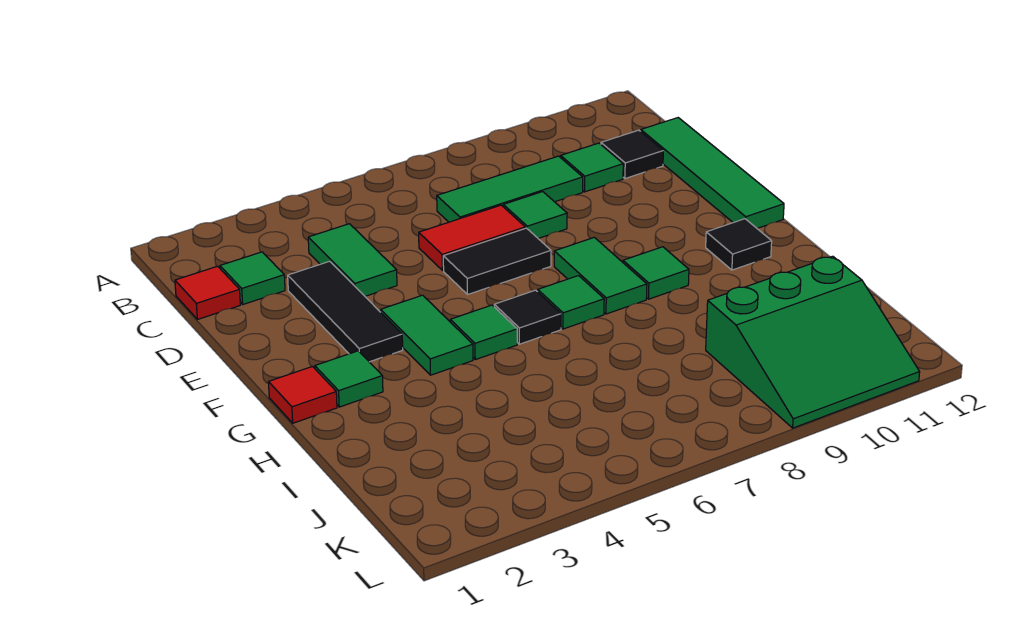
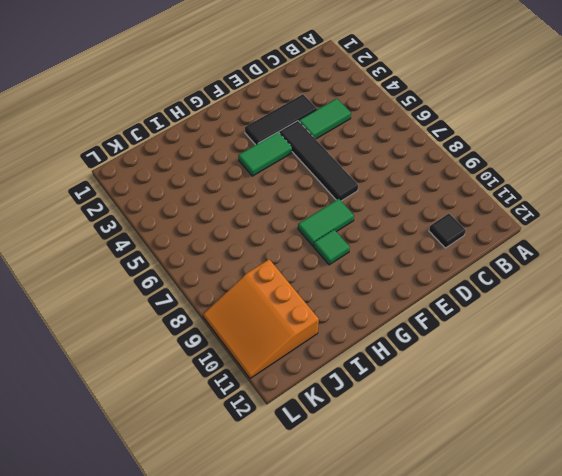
black 1x4 tile [279,121,358,201] -> black 1x2 tile [443,228,551,294]
orange 3x3 slope [203,259,319,378] -> green 3x3 slope [706,256,920,428]
none -> red 1x1 tile [175,266,240,319]
none -> green 1x1 tile [220,252,285,304]
none -> green 1x3 tile [437,156,583,222]

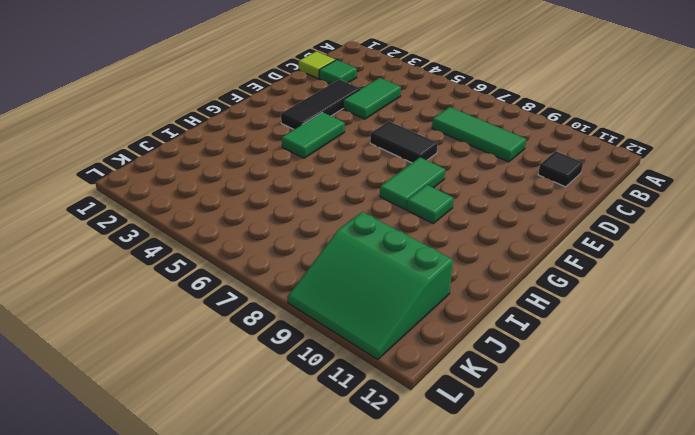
lime 1x1 tile [299,51,335,78] -> red 1x1 tile [175,266,240,319]
none -> green 1x1 tile [561,143,623,192]
none -> green 1x4 tile [641,118,784,228]
none -> red 1x2 tile [419,205,525,270]

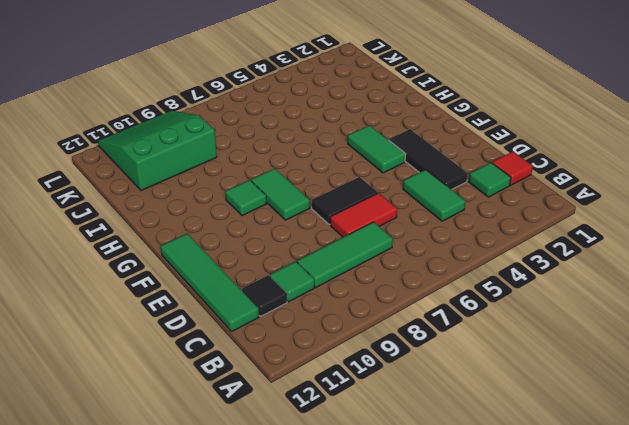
none -> green 1x1 tile [503,192,567,238]
none -> red 1x1 tile [268,367,337,423]
none -> green 1x1 tile [315,351,383,407]

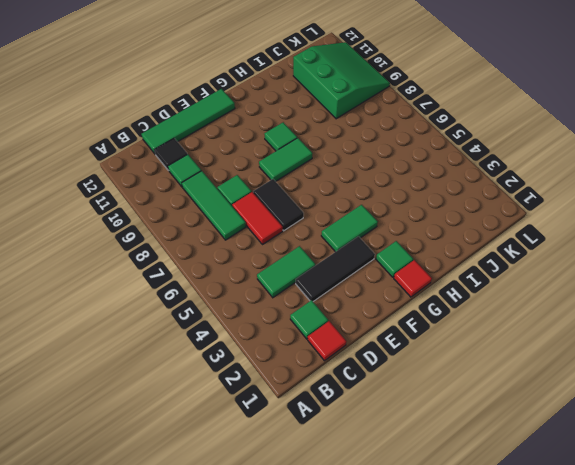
none -> green 1x1 tile [450,305,517,360]
none -> black 1x1 tile [494,290,561,344]
none -> green 1x1 tile [538,276,604,329]

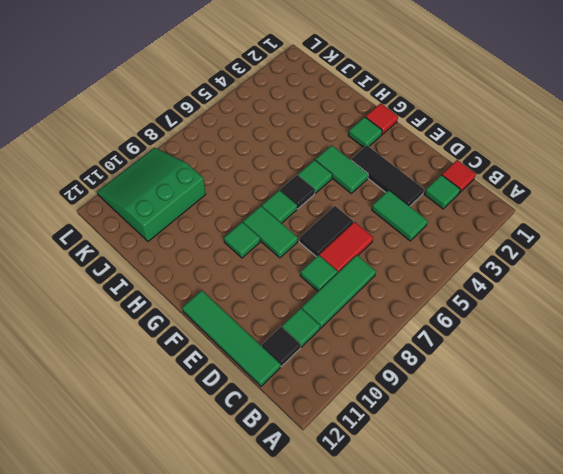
none -> black 1x1 tile [706,219,772,270]

